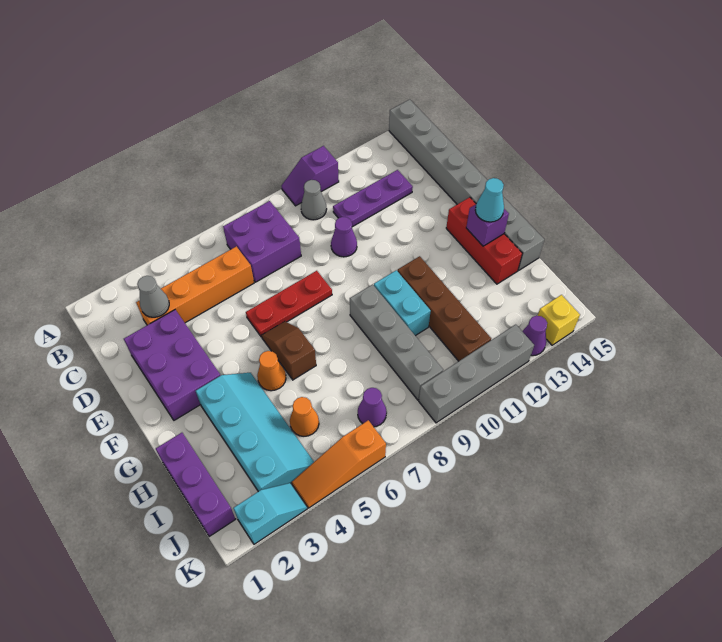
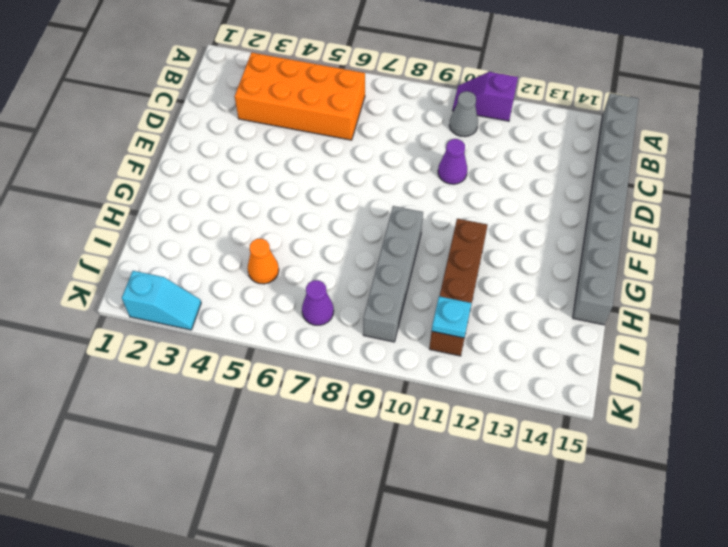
orange 2x4 brick [235,52,365,140] -> orange 1x4 brick [136,246,254,325]
cyan 1x1 plate [432,296,472,338] -> none
none -> purple 2x2 brick [223,201,301,282]
none -> purple 1x3 plate [333,170,413,227]
none -> purple 2x3 brick [124,310,221,420]

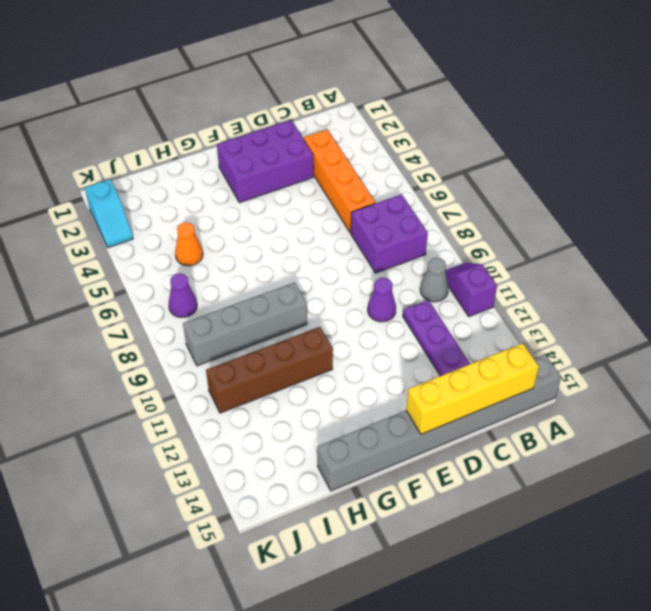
yellow 1x4 brick [406,343,539,434] -> none
none -> red 1x3 plate [246,271,332,337]
none -> brown 1x2 slope [262,321,316,380]
none -> red 1x3 brick [446,197,522,284]

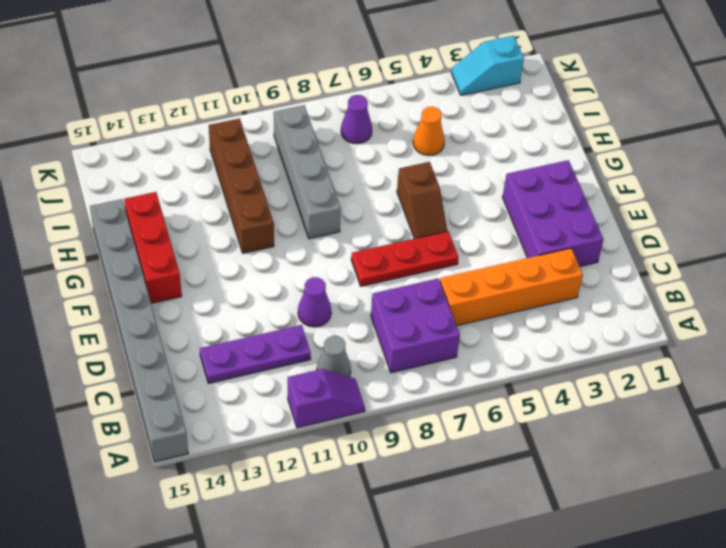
none -> cyan 2x4 slope [196,373,314,492]
none -> orange 1x1 cone [257,351,286,391]
none -> cyan 1x2 brick [374,270,431,336]

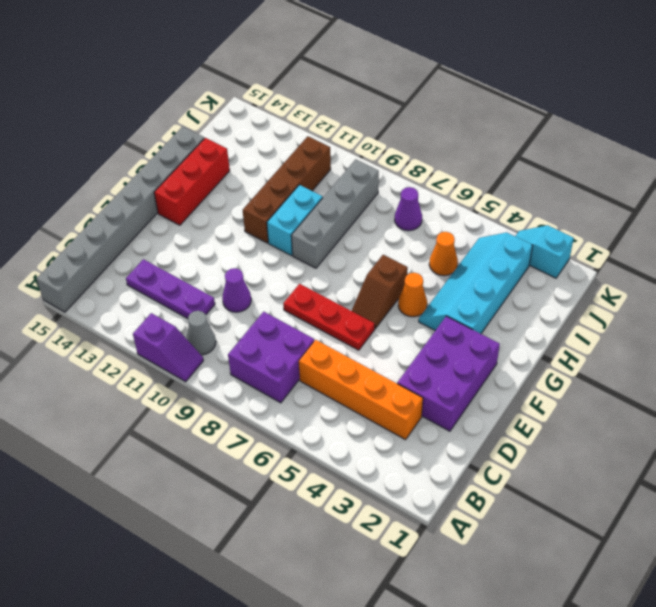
none -> purple 1x3 brick [156,433,235,537]
none -> orange 1x3 slope [292,420,386,508]
none -> grey 1x4 brick [419,325,534,423]

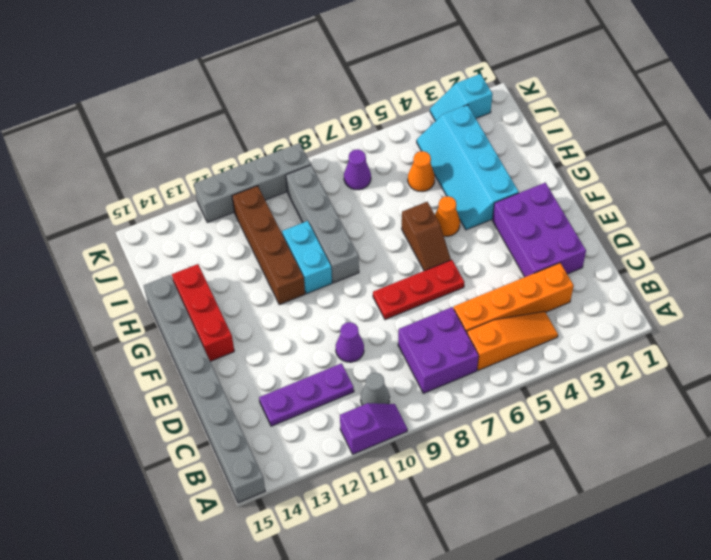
orange 1x3 slope [467,311,558,371] -> orange 1x3 slope moved to [292,420,386,508]
none -> purple 1x3 brick [156,433,235,537]
none -> purple 1x1 cone [522,316,547,356]
none -> yellow 1x1 brick [537,295,580,345]

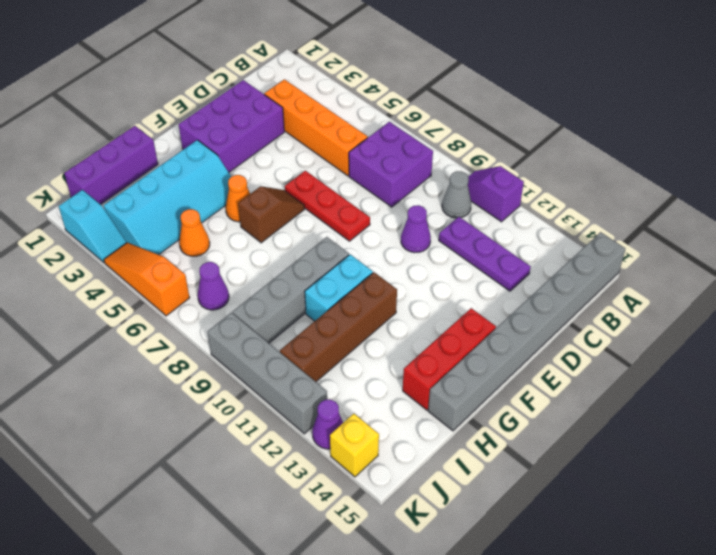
none -> grey 1x1 cone [137,276,169,317]
none -> purple 1x1 brick [466,205,509,246]
none -> cyan 1x1 cone [475,178,504,222]

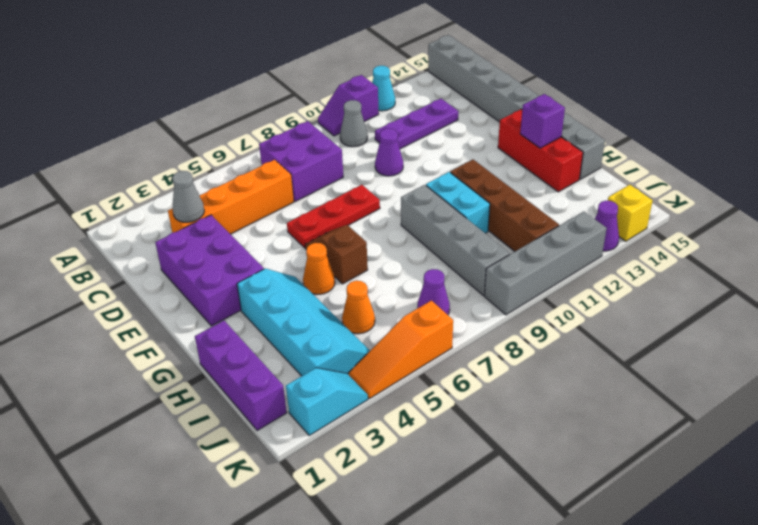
cyan 1x1 cone [372,66,395,111] -> cyan 1x1 cone moved to [475,178,504,222]

